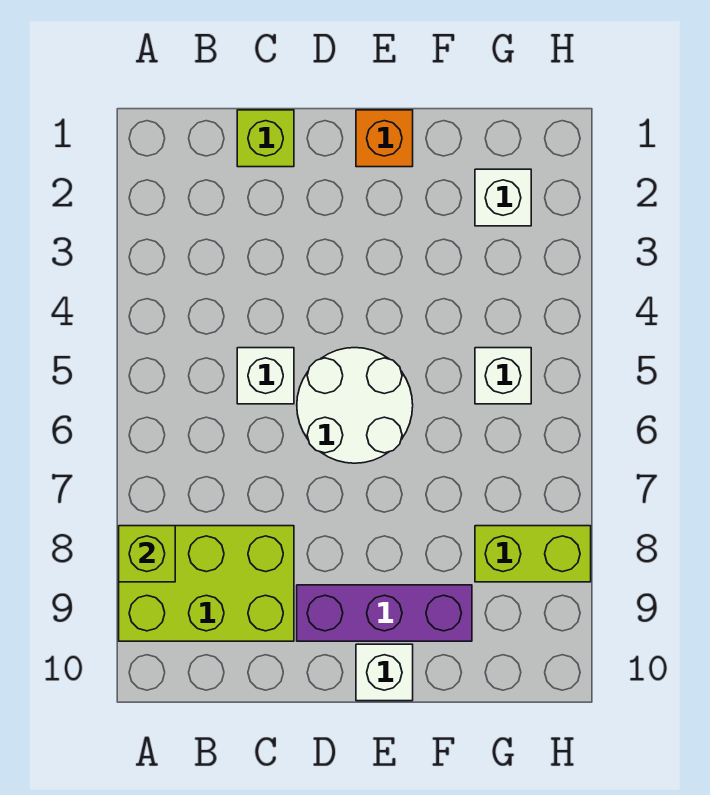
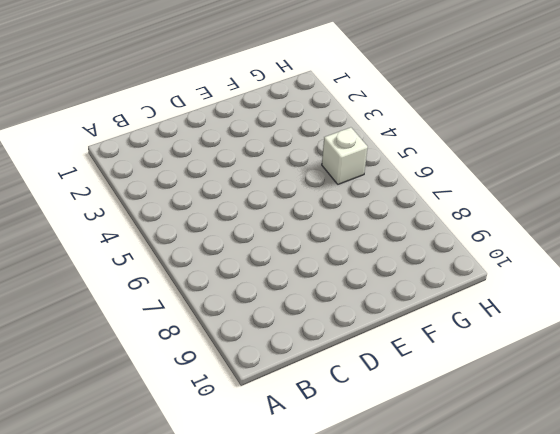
none -> lime 2x3 brick [119,526,294,641]
none -> lime 1x1 brick [237,110,294,167]

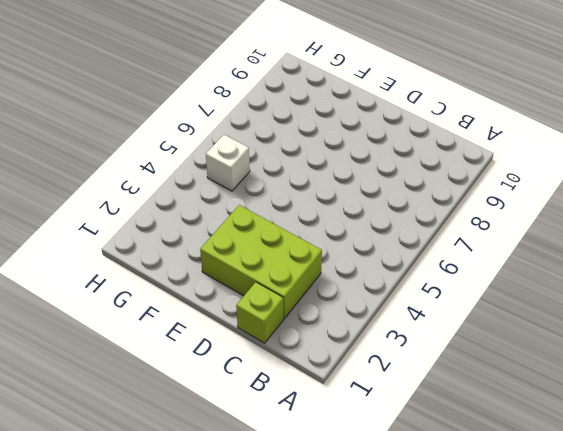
lime 2x3 brick [200,205,322,319] -> lime 2x3 brick moved to [119,526,294,641]
none -> white 1x1 brick [237,348,294,404]
none -> white 2x2 round brick [297,348,413,463]

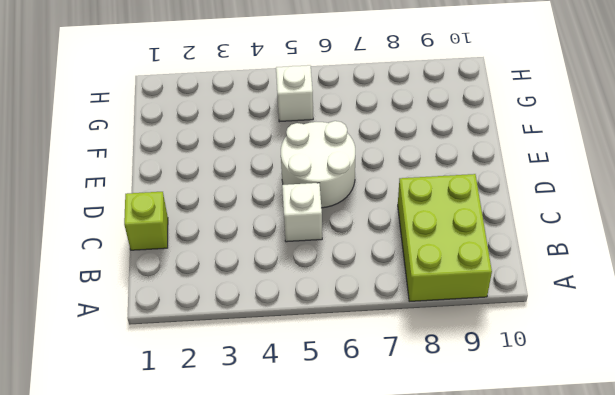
none -> purple 1x3 brick [297,585,472,641]
none -> orange 1x1 brick [356,110,413,167]

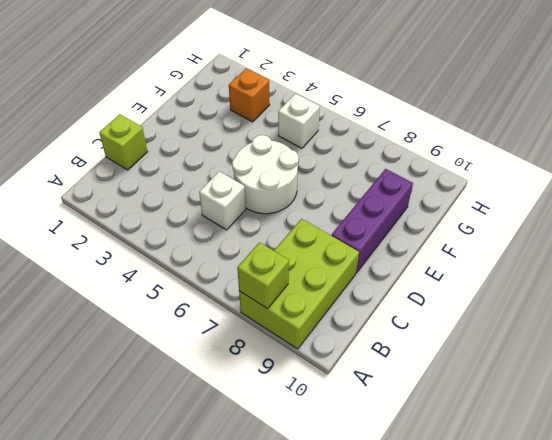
orange 1x1 brick [229,68,270,122] -> orange 1x1 brick moved to [356,110,413,167]
none -> white 1x1 brick [356,644,413,701]
none -> white 1x1 brick [475,169,531,226]

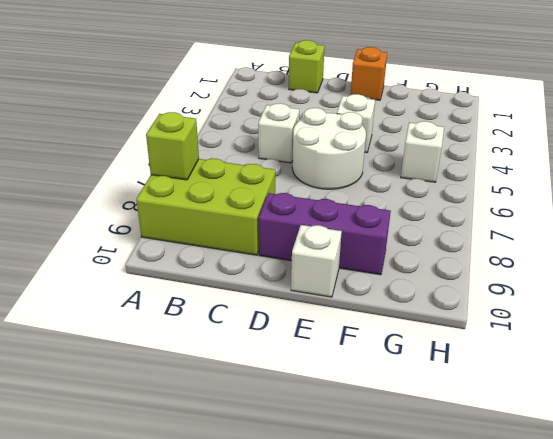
white 1x1 brick [337,94,375,153] -> white 1x1 brick moved to [475,169,531,226]
none -> lime 1x2 brick [475,526,591,582]

